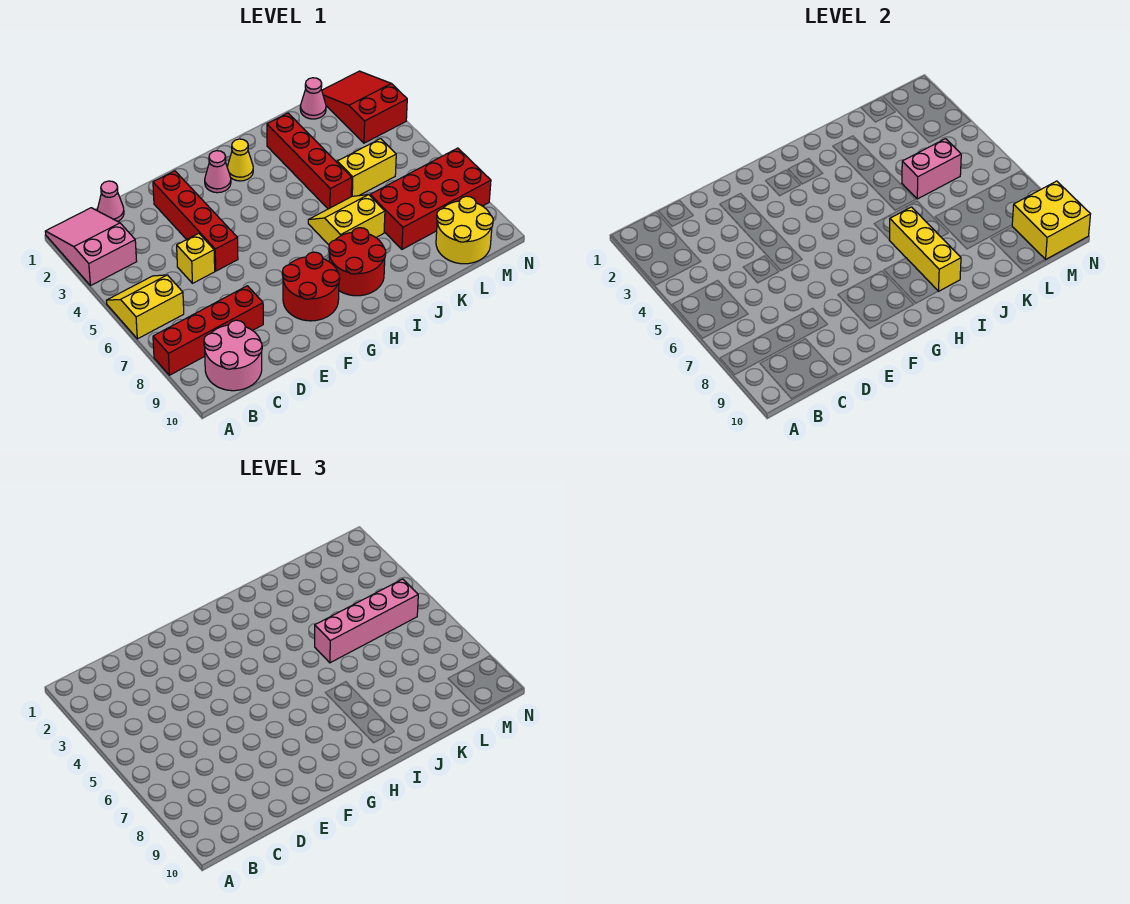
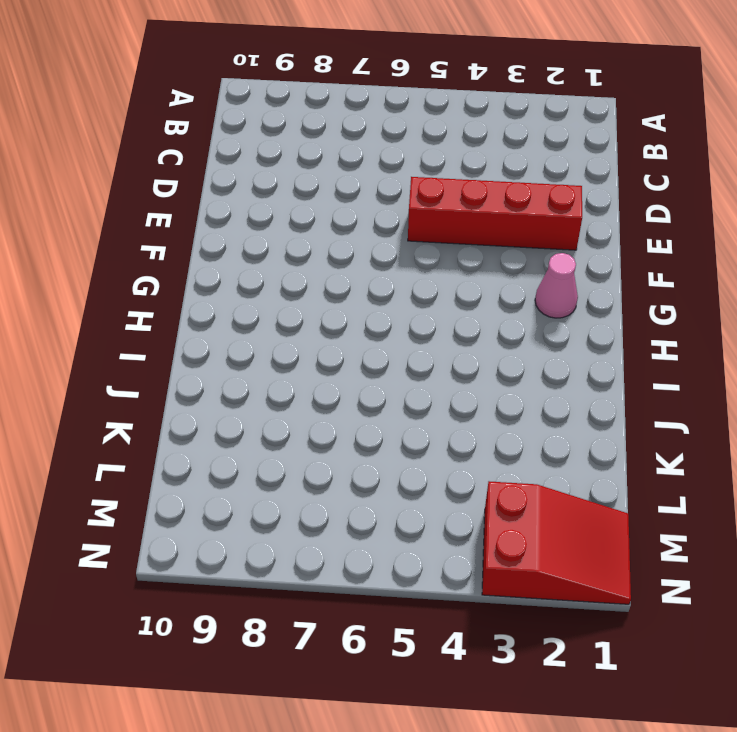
none -> pink 2x3 slope [45,208,137,286]
none -> yellow 2x2 slope [106,275,184,339]
none -> red 1x4 brick [153,286,263,375]

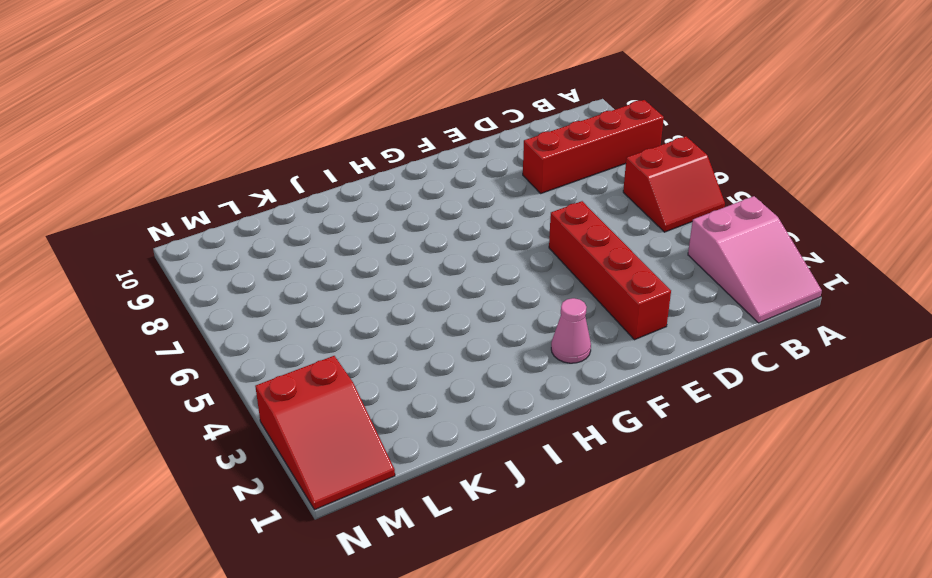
red 2x2 slope [623,137,725,232] -> yellow 2x2 slope [106,275,184,339]
none -> pink 2x2 round brick [204,320,262,391]
none -> pink 1x1 cone [97,181,124,221]
none -> yellow 1x1 brick [177,233,215,283]

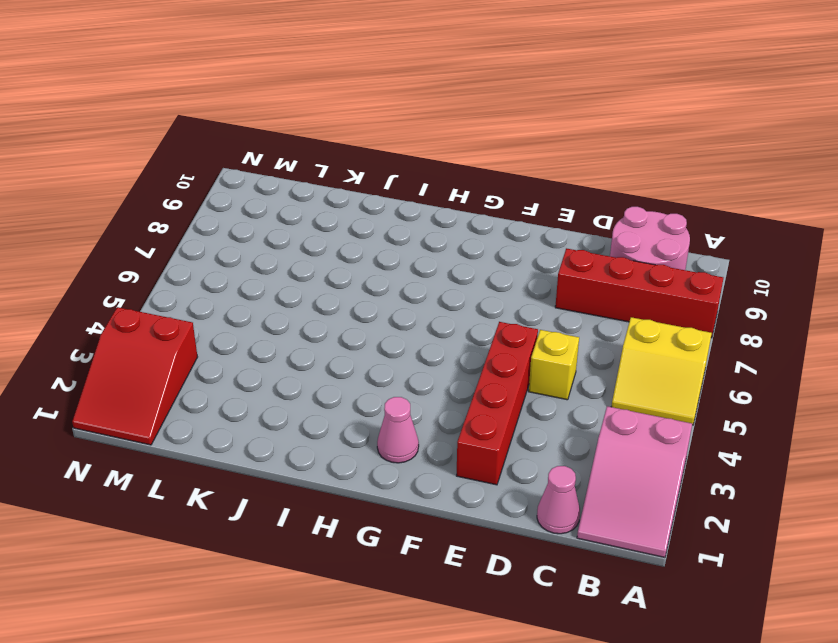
none -> red 2x2 round brick [282,252,340,321]
none -> yellow 1x1 cone [227,139,253,181]
none -> red 2x2 round brick [329,228,386,296]

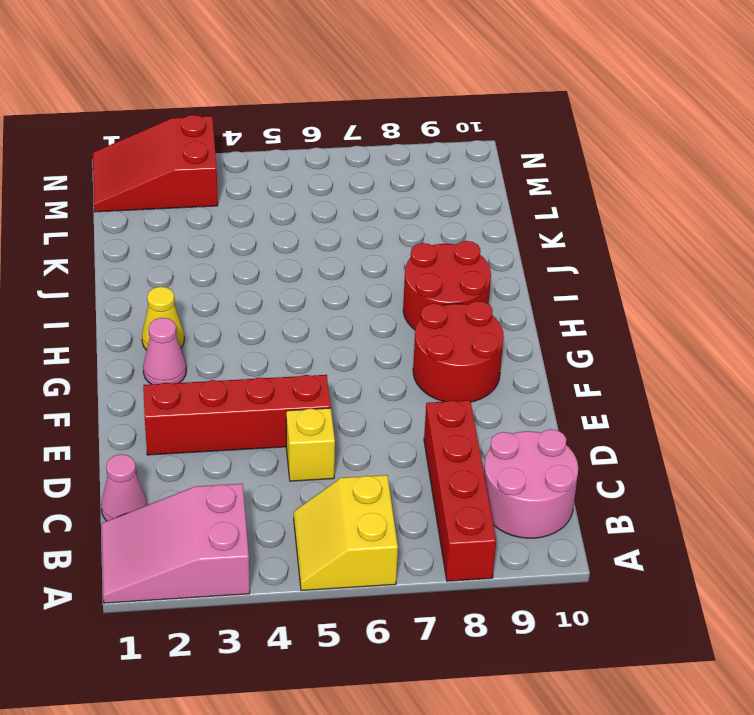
none -> yellow 2x2 slope [308,195,385,245]
none -> red 1x4 brick [267,113,352,209]
none -> yellow 1x2 brick [337,139,396,197]

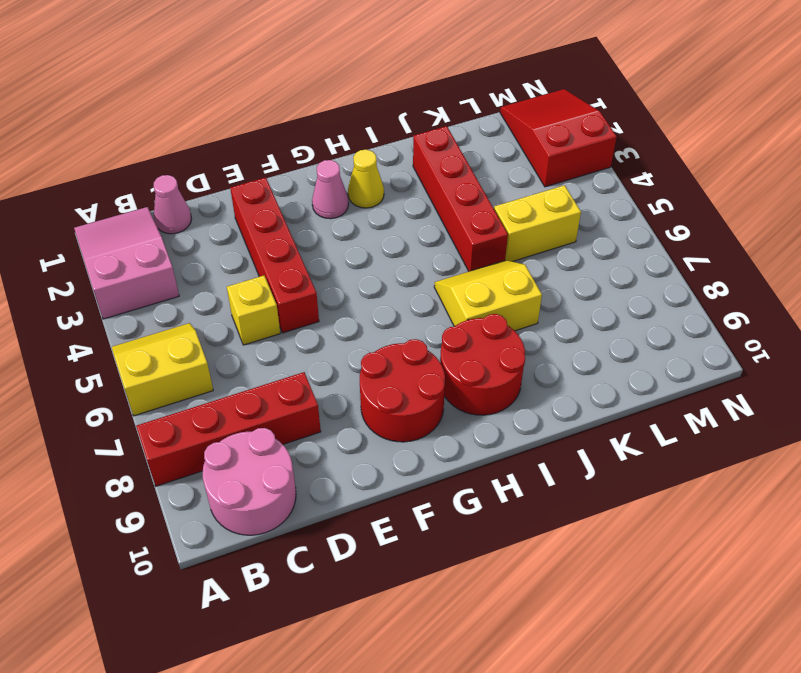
none -> red 2x4 brick [370,148,491,249]
none -> pink 1x1 cone [300,78,326,119]
none -> yellow 2x2 round brick [436,196,493,264]

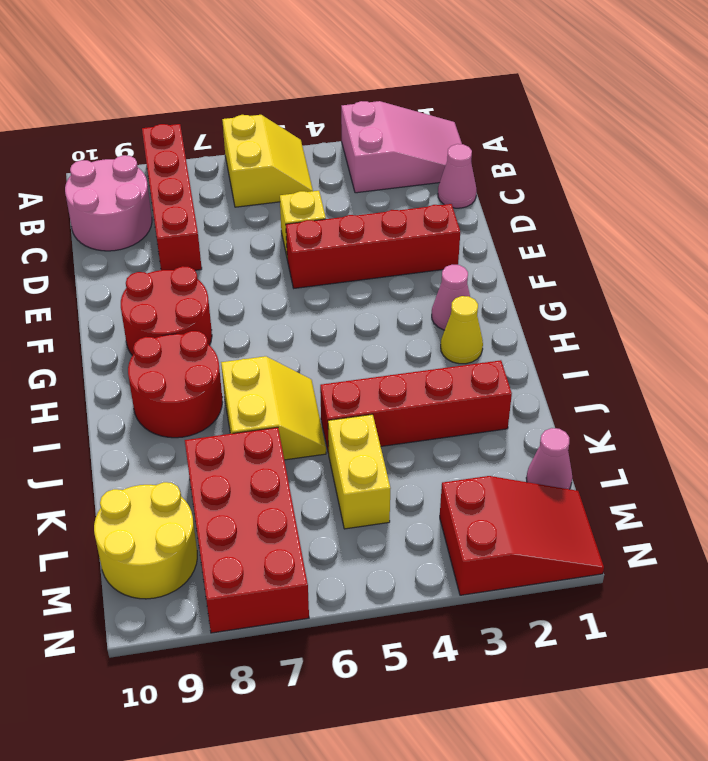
none -> yellow 1x3 brick [889,207,961,291]
none -> pink 1x2 brick [902,139,961,199]
none -> yellow 2x2 brick [1012,181,1091,259]

